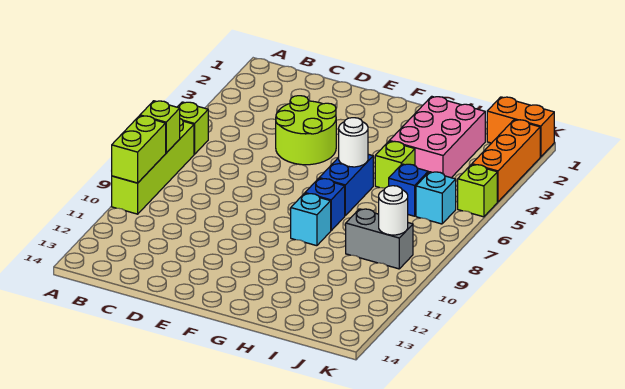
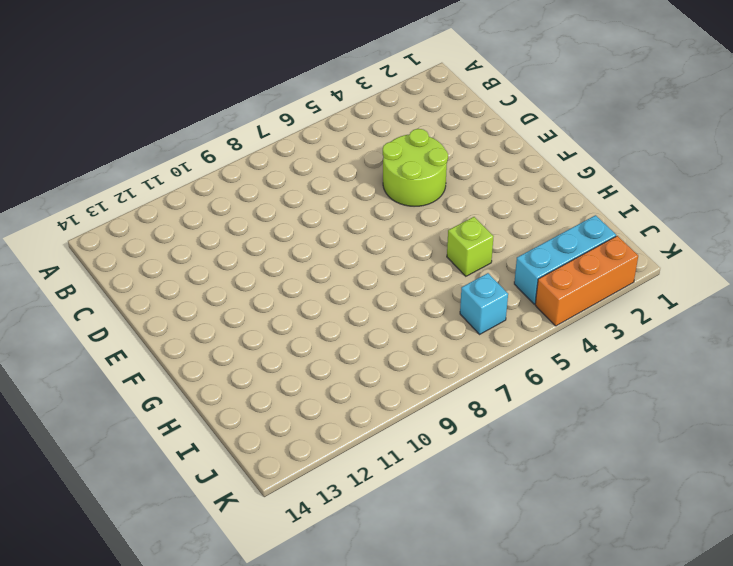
cyan 1x3 brick [514,215,616,304] -> none
none -> lime 1x1 brick [178,102,208,154]
none -> lime 1x4 brick [112,119,194,214]
none -> blue 1x2 brick [319,154,373,215]

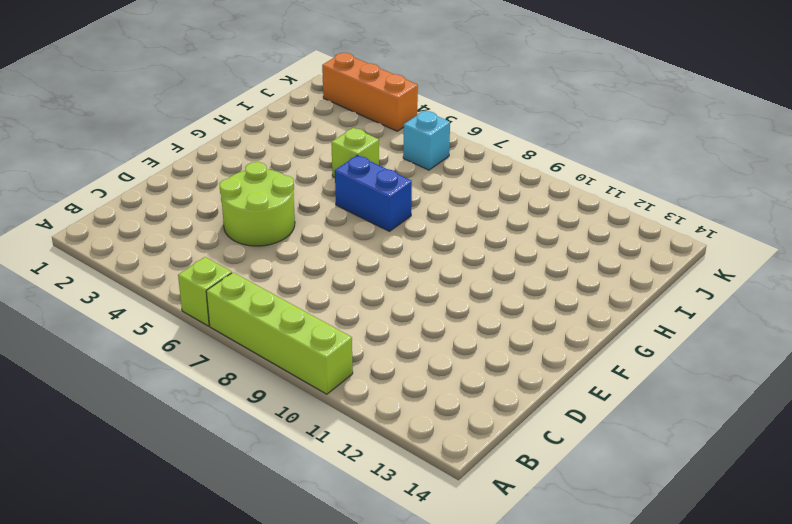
none -> blue 1x1 brick [305,178,345,230]
none -> cyan 1x1 brick [291,193,331,246]
none -> pink 2x3 brick [390,96,485,178]

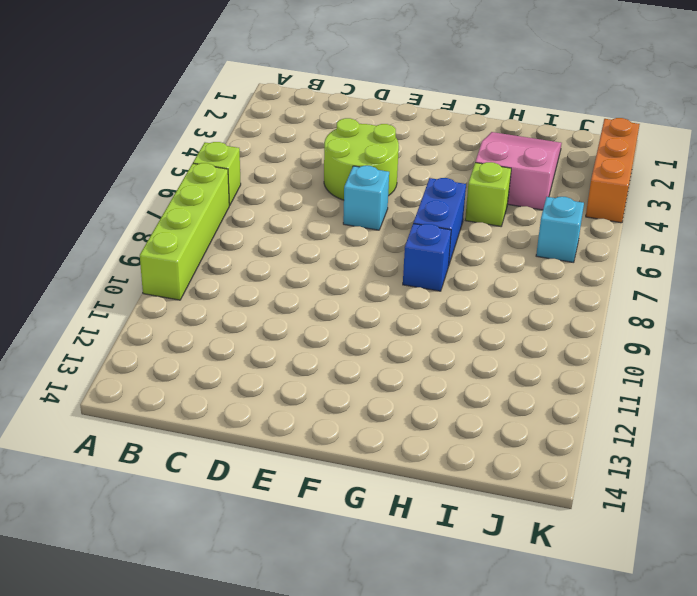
cyan 1x1 brick [343,166,389,230] -> cyan 1x1 brick moved to [291,193,331,246]
pink 2x3 slope [475,132,562,210] -> pink 2x3 brick [390,96,485,178]
none -> blue 1x1 brick [389,164,428,216]
none -> grey 1x2 brick [346,209,413,269]
none -> orange 1x2 brick [487,97,554,157]

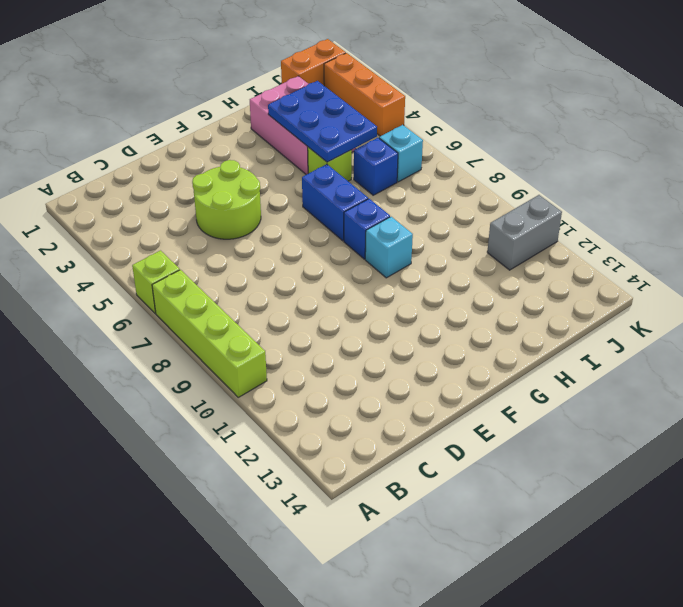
blue 2x3 plate [268,81,377,162] -> none
grey 1x2 brick [487,195,562,270] -> grey 1x2 brick moved to [346,209,413,269]
none -> lime 1x1 brick [458,165,497,217]
none -> lime 1x1 brick [140,101,180,153]
none -> lime 1x2 brick [112,116,166,183]

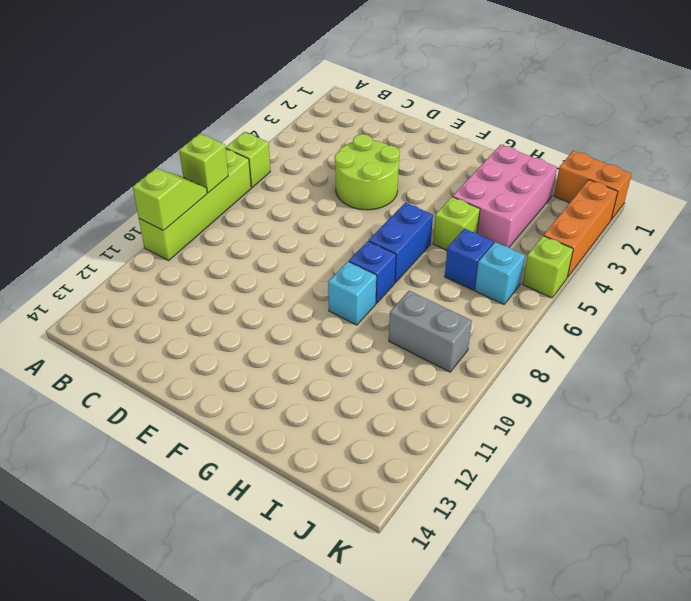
lime 1x2 slope [133,169,207,230] -> lime 1x2 brick [112,116,166,183]
none -> white 1x1 round brick [339,118,368,167]
none -> white 1x1 round brick [379,186,408,235]

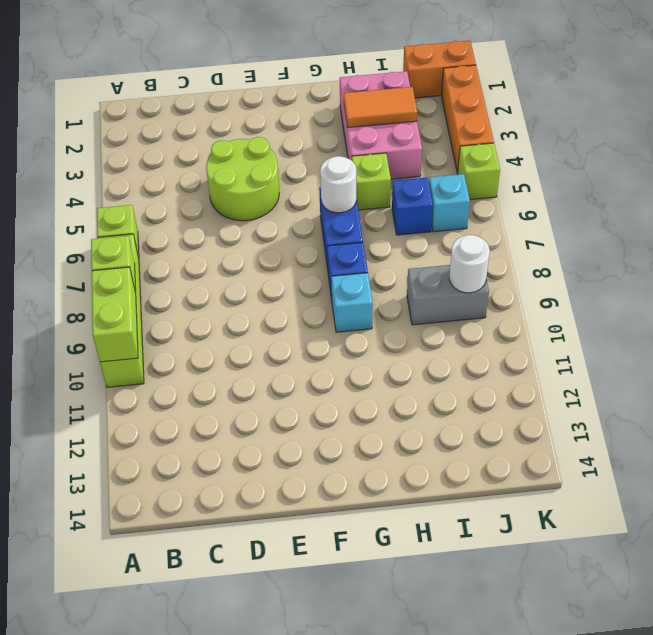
orange 1x2 tile [344,87,417,128] -> none

